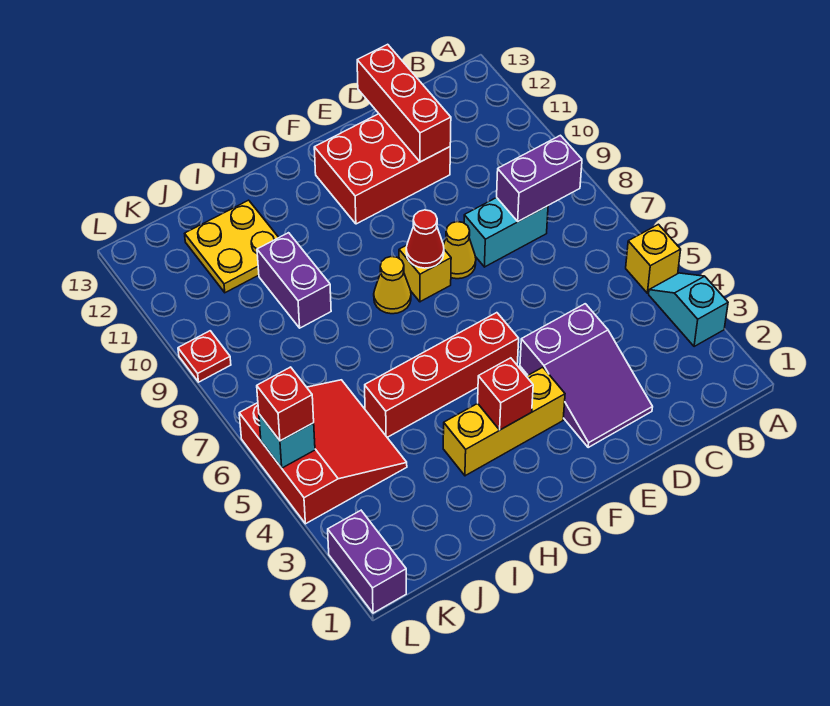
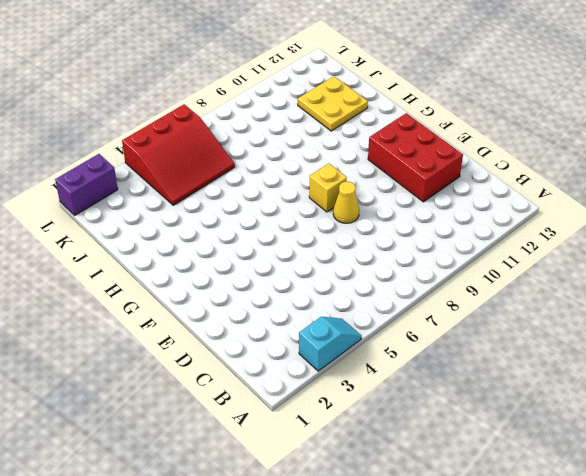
none -> yellow 1x1 brick [626,224,681,293]
none -> cyan 1x2 brick [464,198,548,267]
none -> purple 2x3 slope [520,304,652,447]

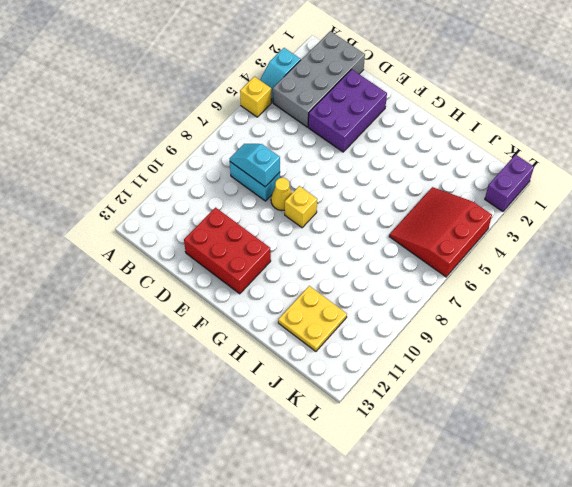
grey 2x4 brick [273,31,365,127] -> none
cyan 1x2 slope [230,144,280,187] -> purple 1x2 brick [497,135,582,221]
purple 2x3 brick [308,69,387,152] -> purple 2x3 slope [520,304,652,447]
none -> yellow 1x3 brick [443,367,565,476]
none -> red 1x4 brick [365,313,519,437]
none -> yellow 1x1 cone [374,257,411,314]

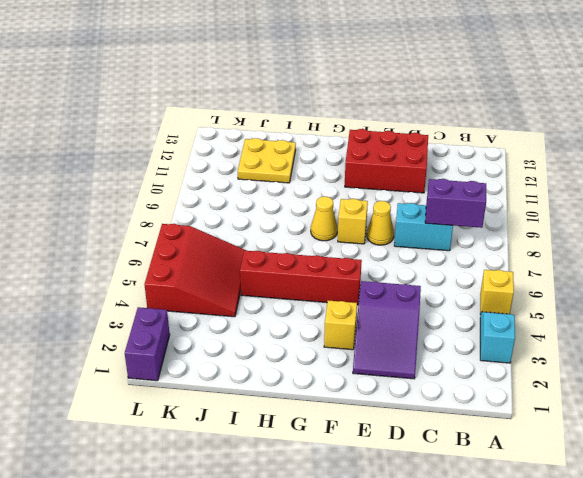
yellow 1x1 brick [324,301,357,350] -> yellow 1x3 brick [443,367,565,476]
none -> purple 1x2 brick [257,233,331,328]
none -> red 1x1 plate [178,331,231,382]
none -> red 1x3 brick [357,44,451,162]

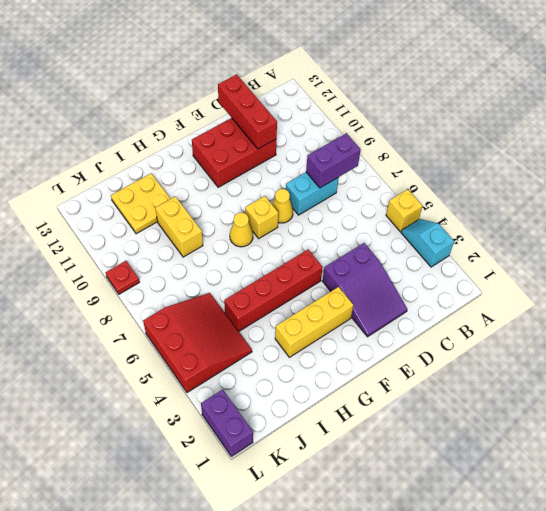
yellow 1x2 brick [155,197,203,257] -> purple 1x2 brick [257,233,331,328]
none -> red 1x1 cone [406,210,444,268]
none -> red 1x1 brick [478,358,533,430]
none -> cyan 1x1 brick [259,414,315,468]

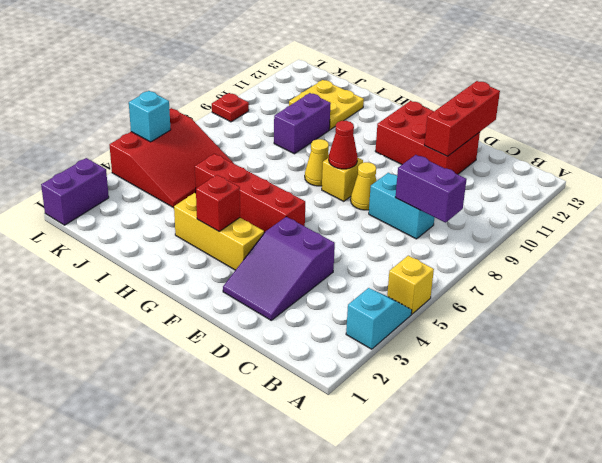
none -> red 1x1 brick [257,367,314,441]

